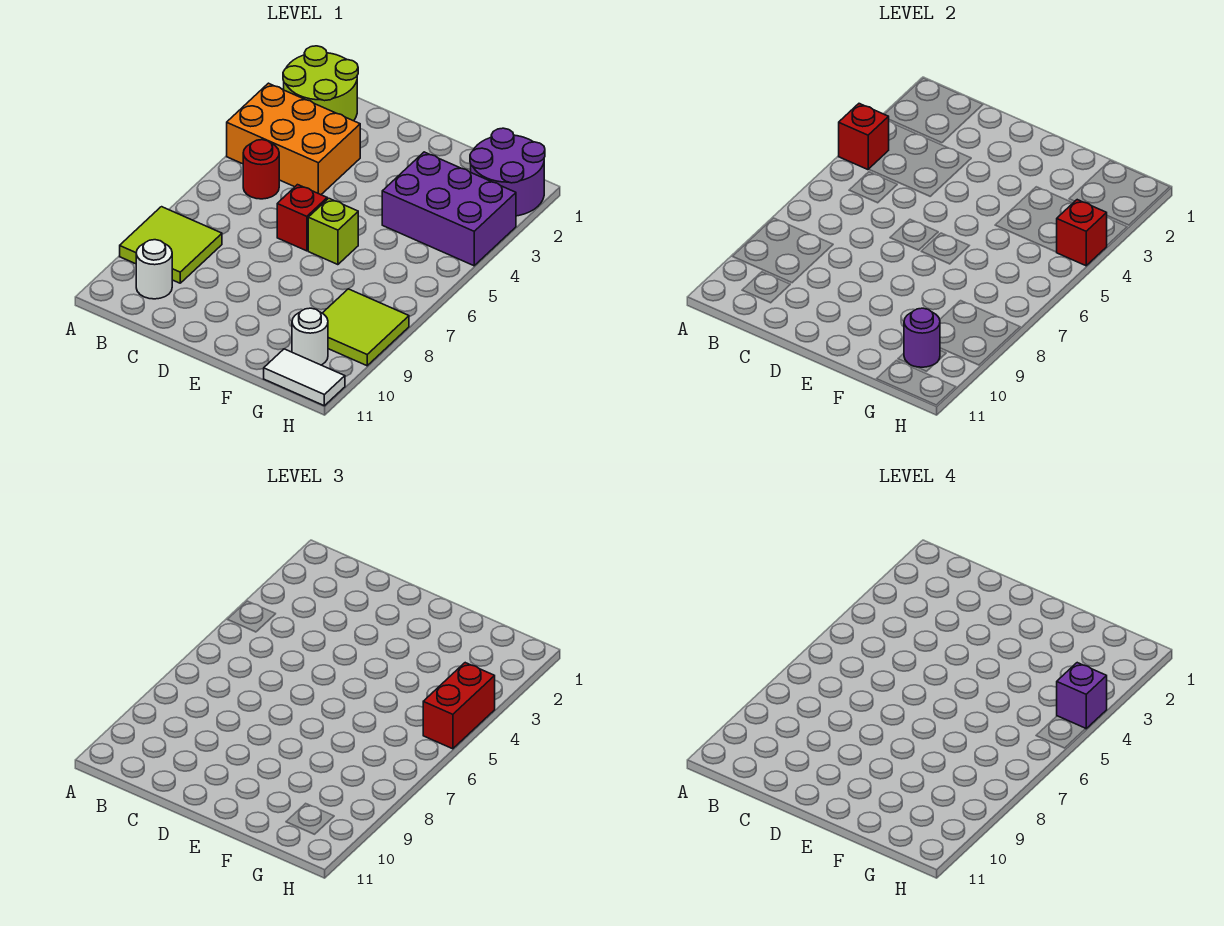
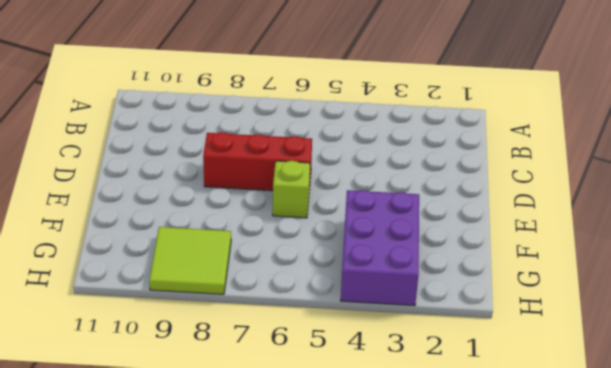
red 1x3 brick [203,132,312,191] -> red 1x1 brick [277,185,327,251]
none -> lime 2x2 round brick [283,46,358,121]
none -> orange 2x3 brick [227,83,360,195]
none -> lime 2x2 tile [120,207,222,283]

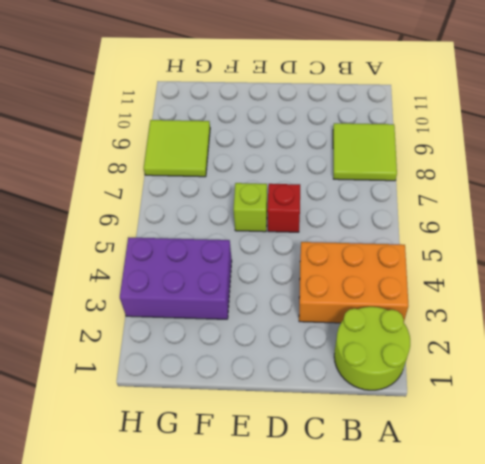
none -> red 1x1 round brick [243,140,279,199]
none -> white 1x1 round brick [136,240,172,299]
none -> purple 2x2 round brick [470,128,545,216]

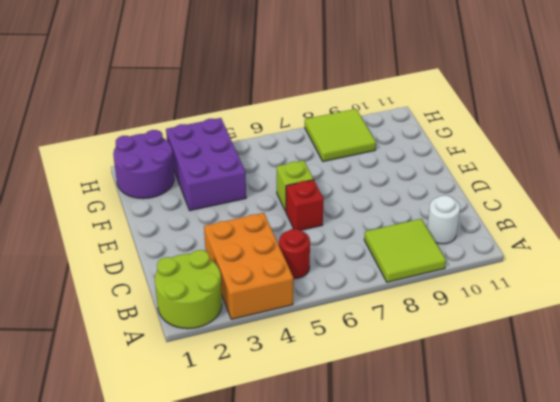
none -> white 1x1 round brick [292,308,328,365]
none -> white 1x2 tile [264,349,345,406]
none -> red 1x1 brick [839,104,889,170]

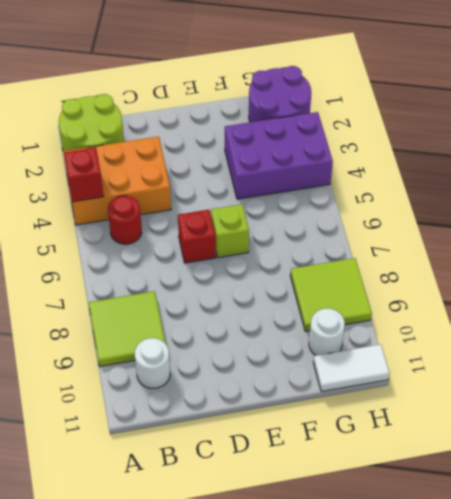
none -> purple 1x1 round brick [904,308,940,367]
none -> red 1x1 brick [1057,200,1107,266]
none -> red 1x2 brick [423,663,495,749]

